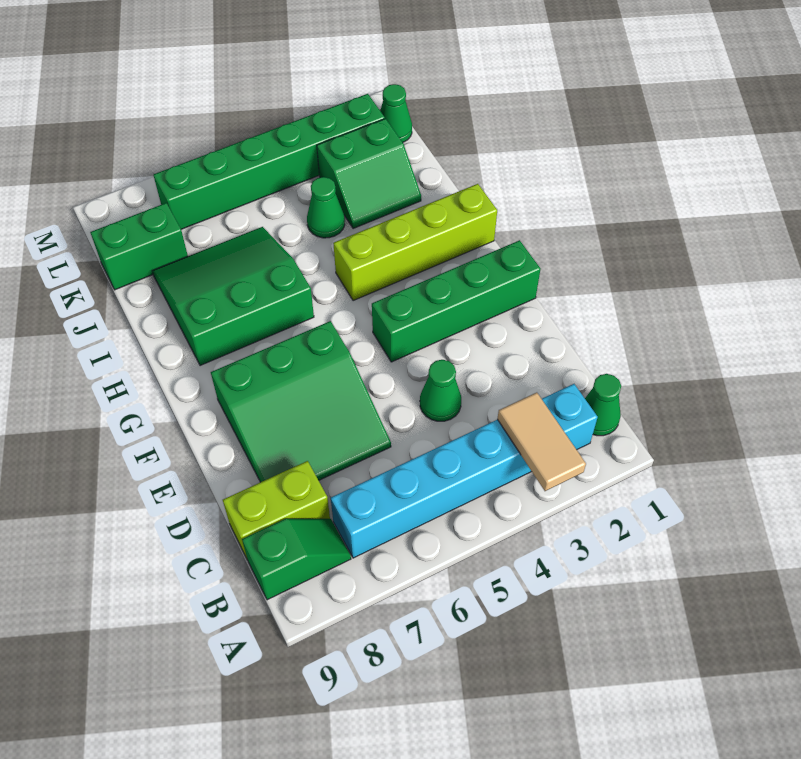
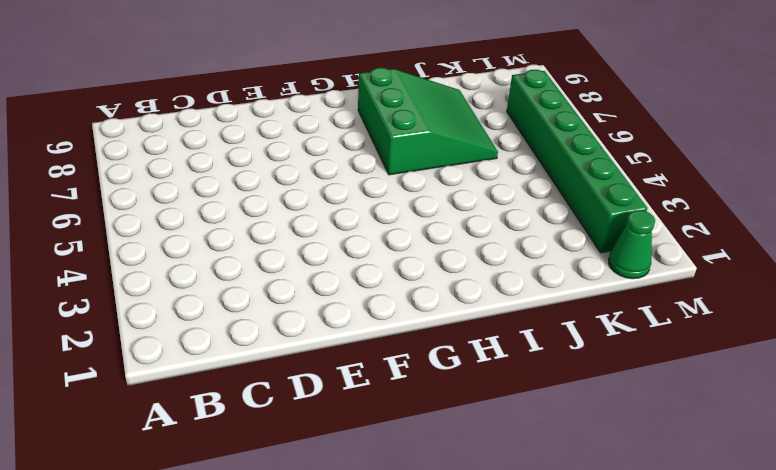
none -> green 1x1 cone [585,374,621,436]
none -> cyan 1x6 brick [331,384,598,558]
none -> green 1x2 slope [242,519,351,600]

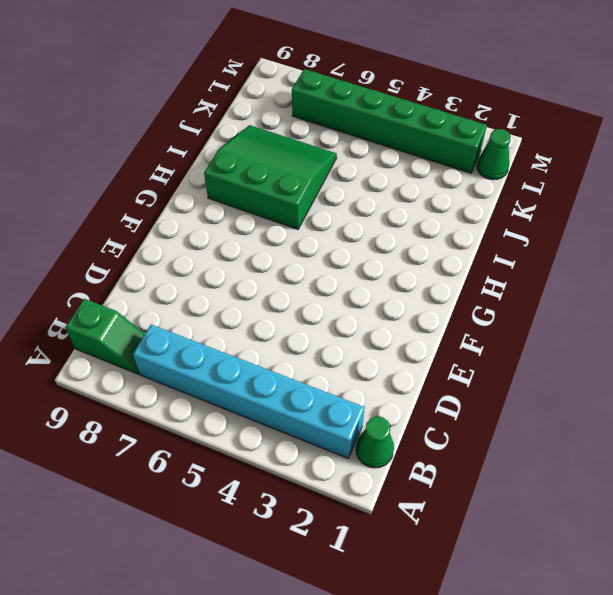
none -> lime 1x2 brick [223,461,330,560]
none -> green 1x1 cone [420,360,461,421]
none -> green 3x3 slope [211,321,391,482]

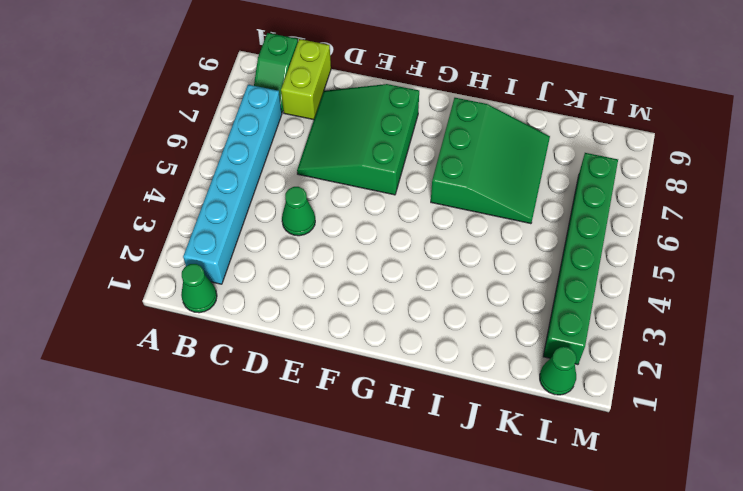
none -> green 1x4 brick [372,240,540,362]
none -> lime 1x4 brick [333,184,497,301]
none -> green 2x2 slope [317,119,421,229]

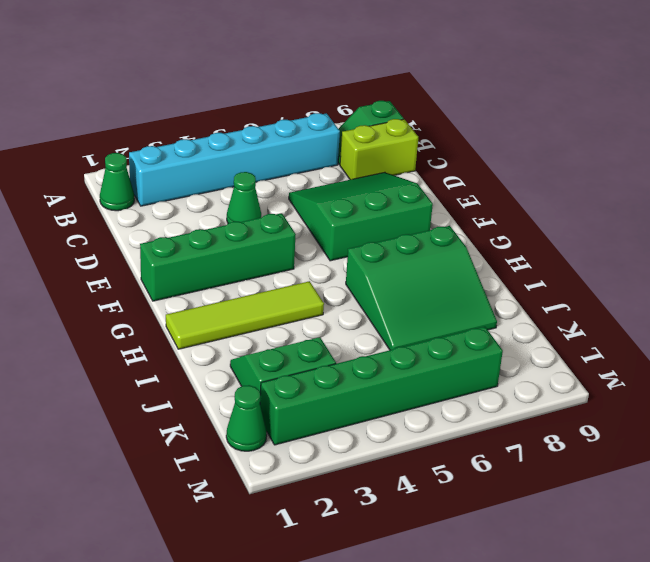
lime 1x4 tile [166,281,324,349] -> lime 1x4 brick [333,184,497,301]
none -> green 1x1 cone [307,177,345,238]
none -> green 1x2 brick [90,203,188,290]
none -> tan 1x2 tile [497,393,586,491]

